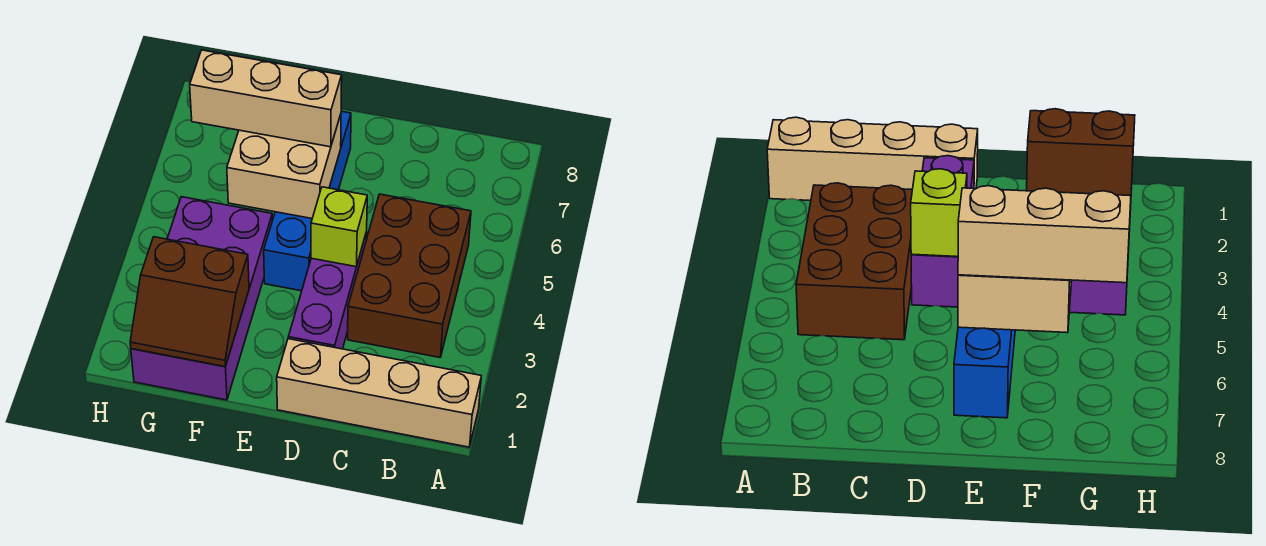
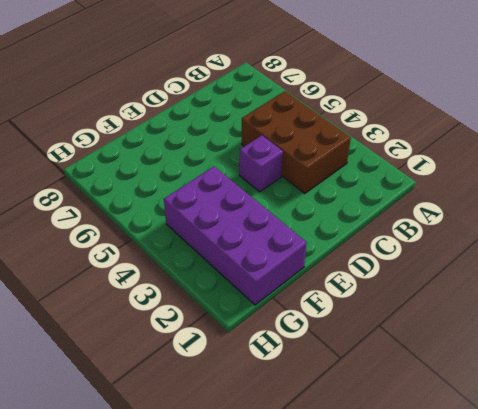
purple 1x1 brick [239,135,283,192] -> purple 1x3 brick [288,232,367,349]
none -> tan 1x4 brick [277,339,481,447]
none -> blue 1x4 brick [264,111,351,291]

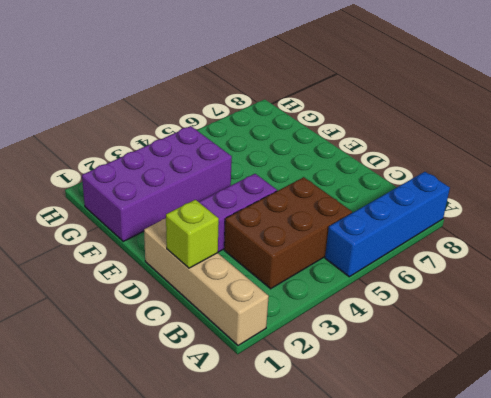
blue 1x4 brick [325,172,450,277] -> blue 1x4 brick moved to [264,111,351,291]
lime 1x1 brick [166,200,219,268] -> lime 1x1 brick moved to [311,187,367,267]
none -> tan 2x2 brick [227,114,341,219]
none -> brown 2x2 slope [130,237,249,367]

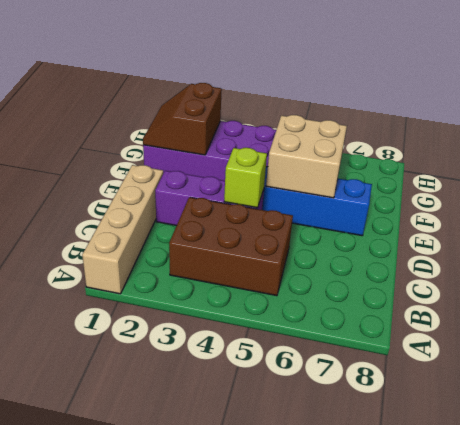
none -> tan 1x3 brick [190,50,342,147]

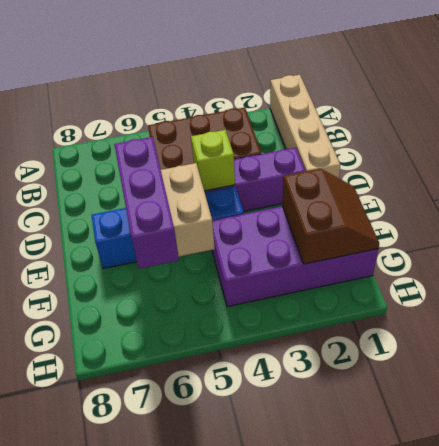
purple 1x3 brick [114,137,179,269] -> tan 1x3 brick [190,50,342,147]

